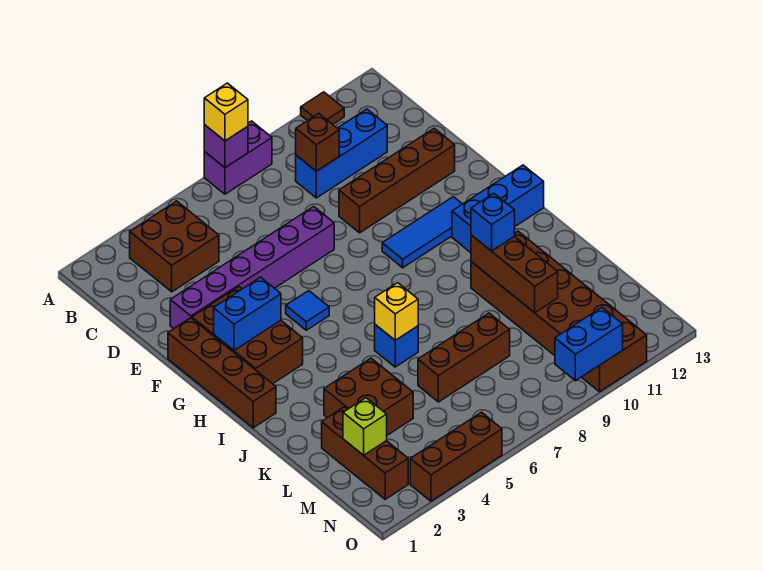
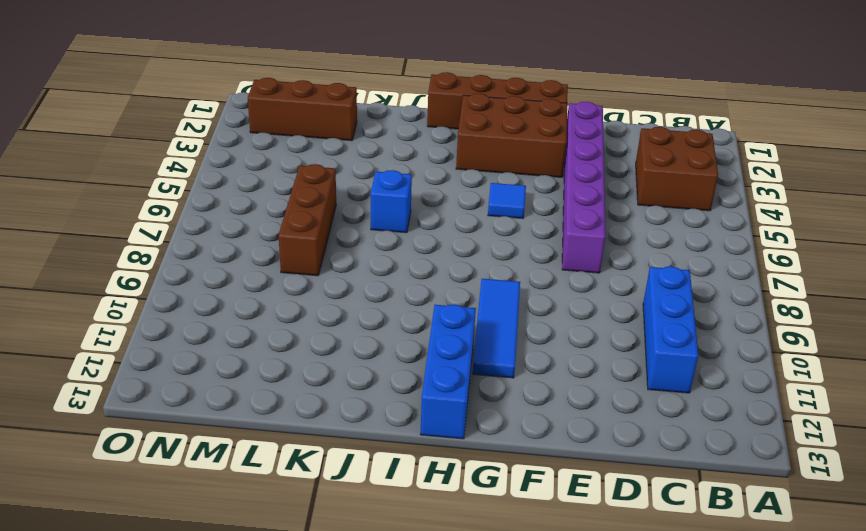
none -> purple 1x2 brick [204,121,272,194]
none -> brown 1x1 tile [301,92,344,125]
none -> brown 1x4 brick [339,128,455,233]

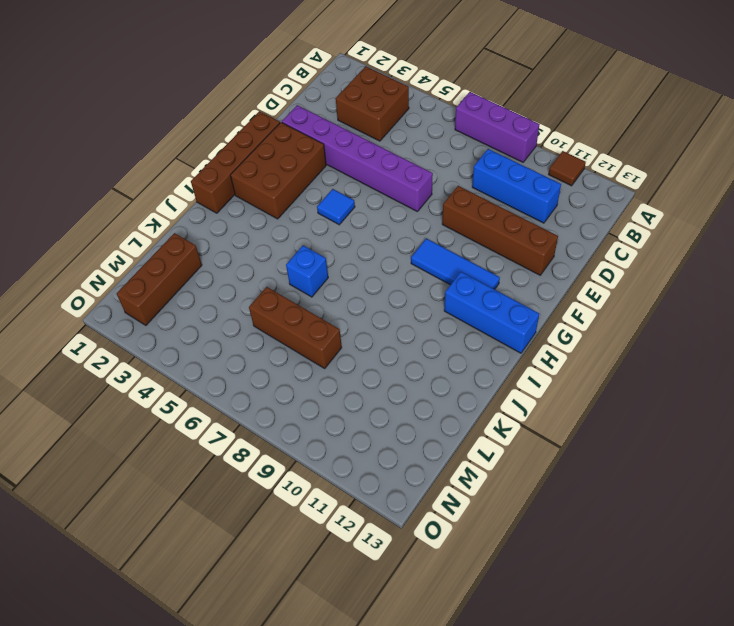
purple 1x3 brick [455,92,540,162] -> purple 1x2 brick [204,121,272,194]
none -> brown 2x6 brick [471,231,647,392]
none -> brown 2x2 brick [324,358,413,435]
none -> brown 1x3 brick [410,412,502,501]

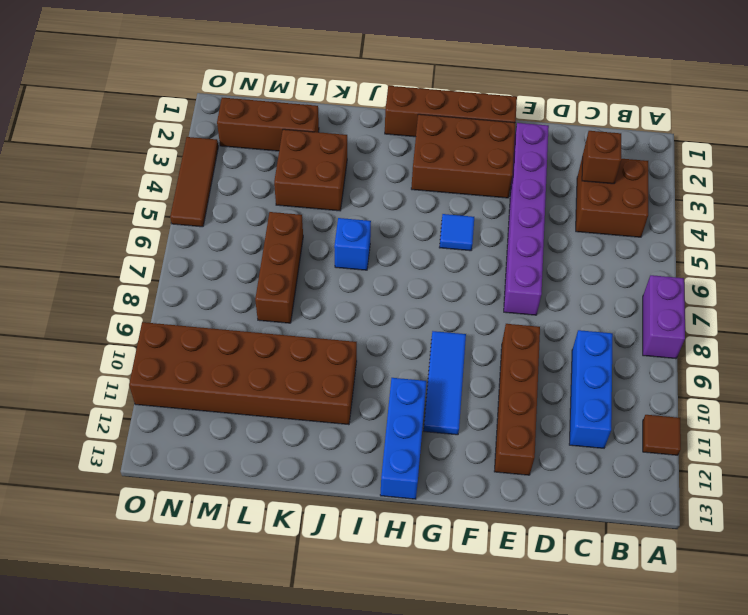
brown 1x1 brick [582,131,621,184] -> brown 1x1 brick moved to [296,114,339,171]
brown 1x3 tile [170,137,218,227] -> brown 1x3 brick [410,412,502,501]
none -> purple 1x1 brick [204,125,248,168]
none -> blue 1x2 brick [214,277,281,350]
none -> yellow 1x1 brick [375,283,418,340]

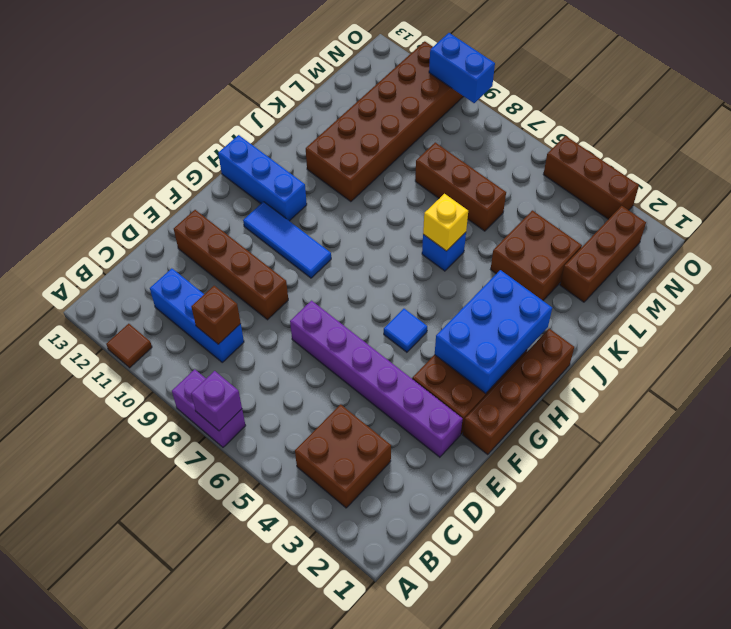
blue 2x3 brick [435,270,552,394] -> blue 1x2 brick [214,277,281,350]
none -> brown 1x3 brick [471,235,558,313]
none -> lime 1x1 brick [343,398,387,455]
none -> yellow 1x1 brick [204,83,248,141]

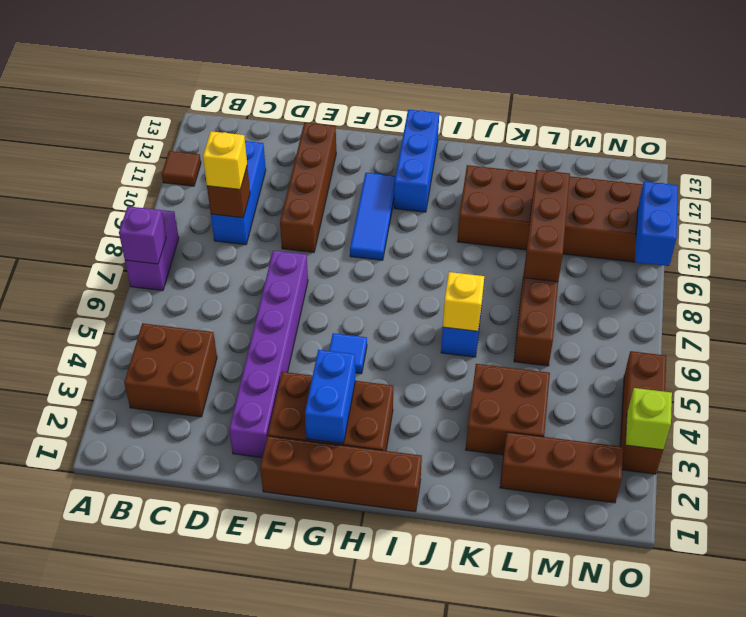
yellow 1x1 brick [203,131,247,189] -> yellow 1x1 brick moved to [204,83,248,141]
brown 1x3 brick [524,170,570,282] -> brown 1x3 brick turned to [471,235,558,313]
lime 1x1 brick [625,388,672,450] -> lime 1x1 brick moved to [343,398,387,455]
none -> blue 1x1 brick [471,194,515,251]

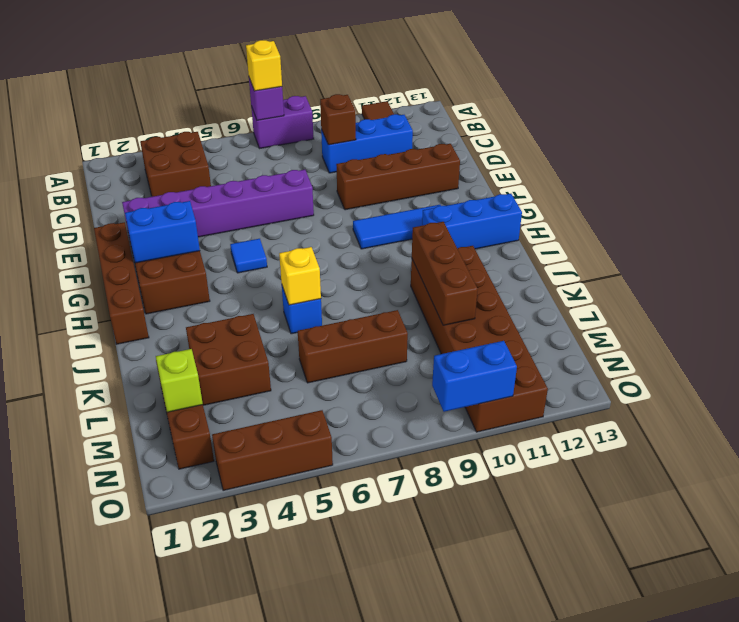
none -> blue 1x1 brick [471,194,515,251]

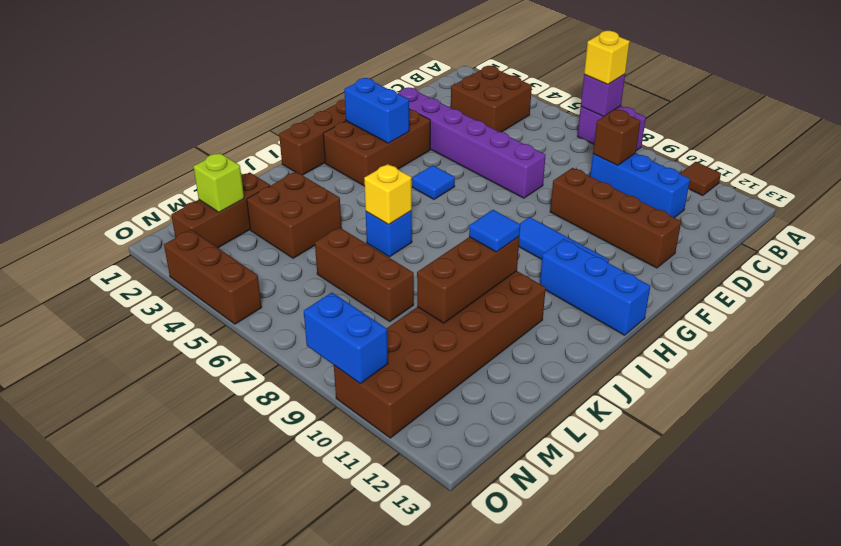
blue 1x1 tile [469,210,520,252] -> blue 1x1 brick [471,194,515,251]

